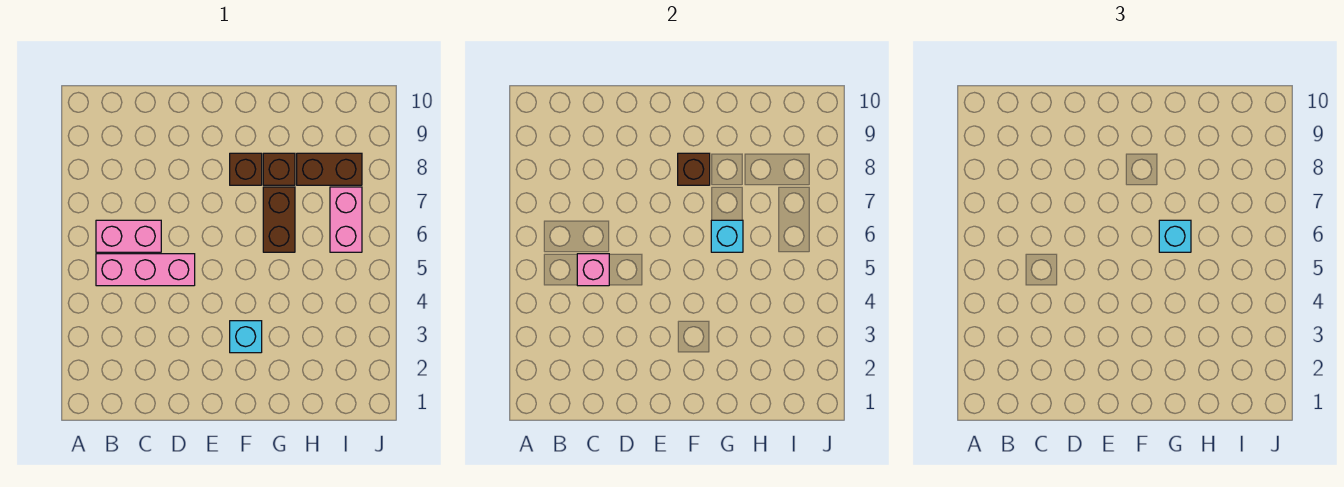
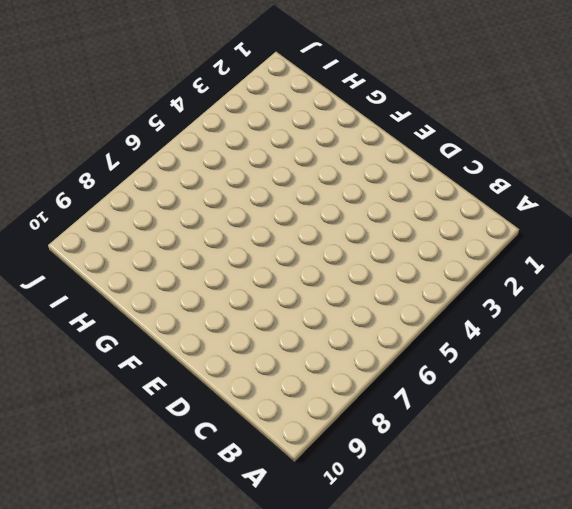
none -> pink 1x3 brick [96,254,195,286]
none -> pink 1x2 brick [96,220,161,252]
none -> cyan 1x1 brick [230,321,262,353]

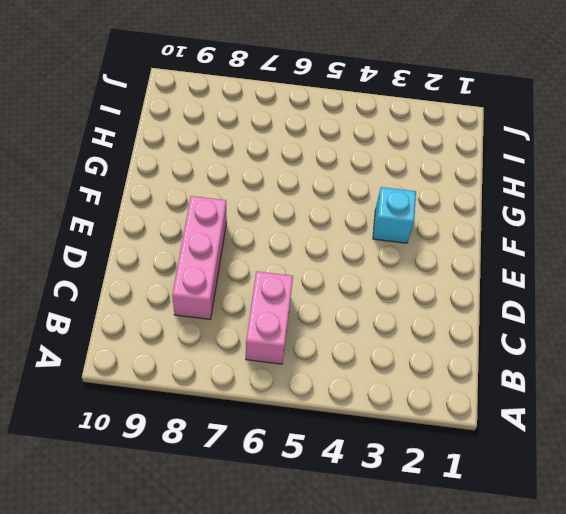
pink 1x3 brick [172,196,227,319] -> pink 1x3 brick moved to [96,254,195,286]
none -> brown 1x1 brick [230,153,262,185]
none -> brown 1x2 brick [263,187,295,252]
none -> brown 1x1 brick [263,153,295,185]

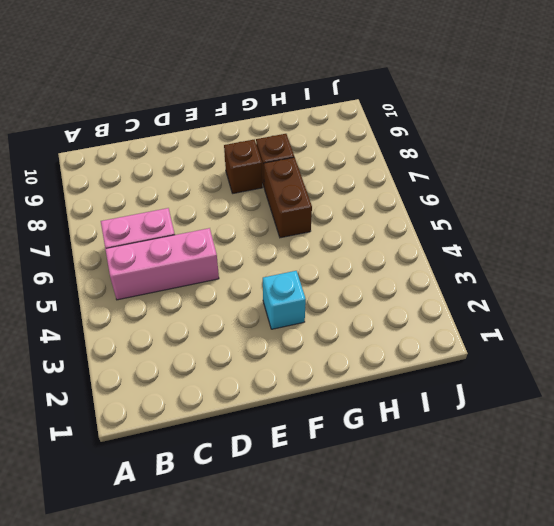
none -> brown 1x2 brick [297,153,362,185]
none -> pink 1x2 brick [330,187,362,252]
none -> pink 1x1 brick [577,254,609,286]

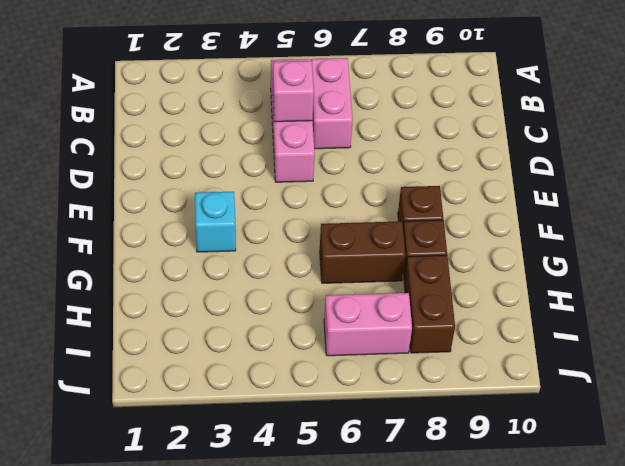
none -> brown 1x1 brick [678,153,710,185]
none -> cyan 1x1 brick [711,220,743,252]
none -> cyan 1x1 brick [1159,220,1191,252]

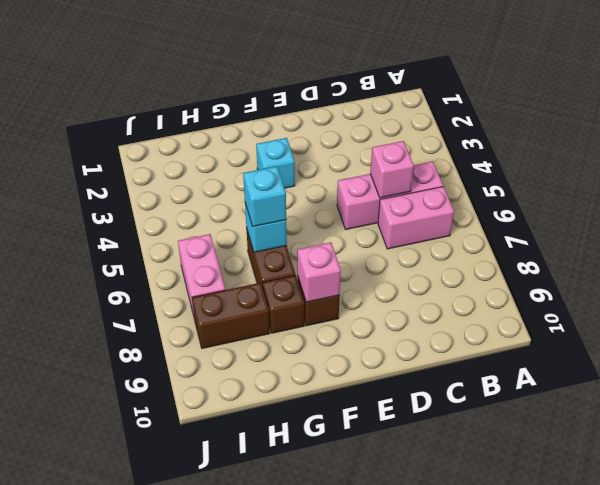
pink 1x1 brick [297,242,341,302] -> brown 1x1 brick [678,153,710,185]

